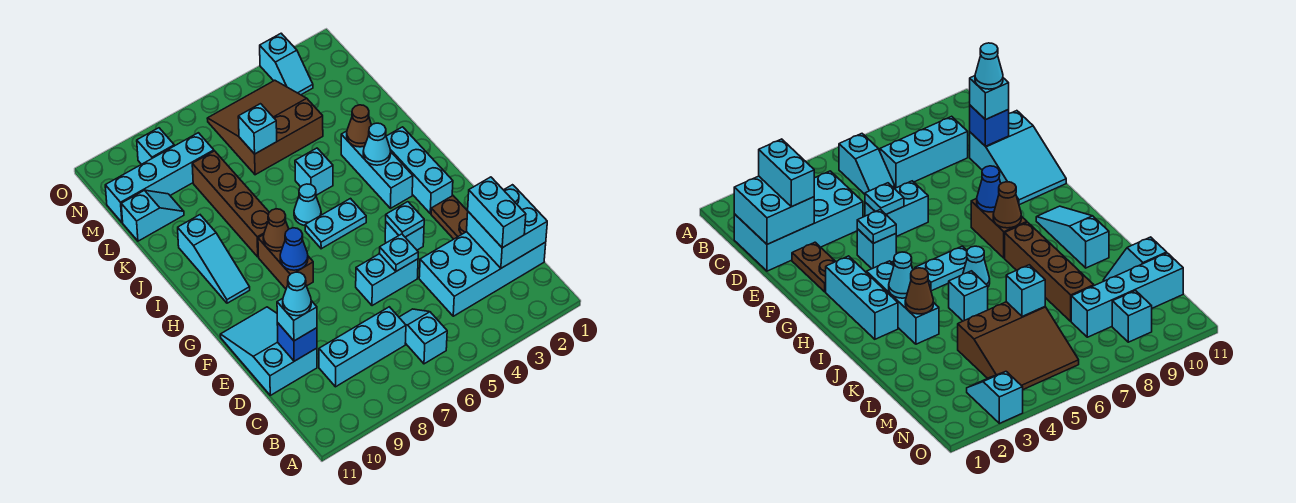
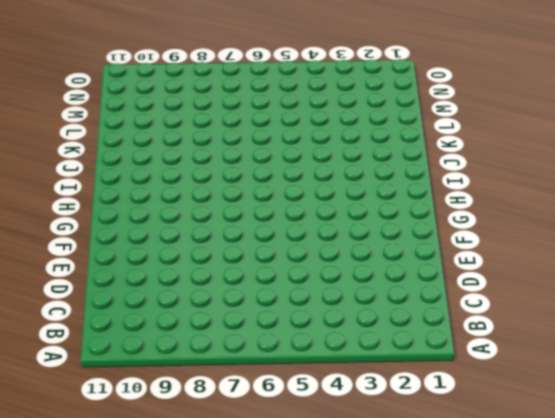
none -> cyan 1x2 slope [399,309,447,364]
none -> cyan 2x4 brick [419,232,546,316]
none -> cyan 1x3 brick [319,307,406,387]
none -> cyan 2x3 slope [220,307,317,395]

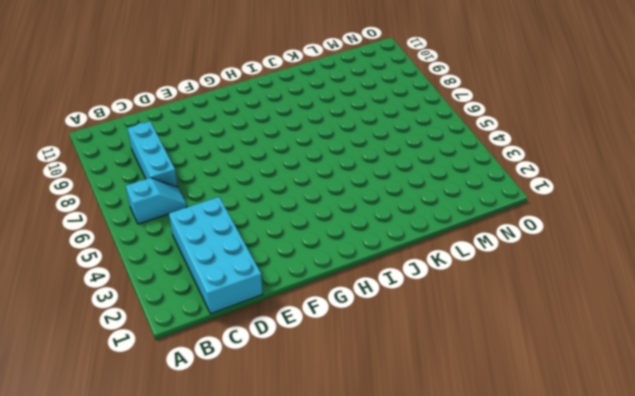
none -> cyan 2x3 slope [220,307,317,395]
none -> brown 1x2 plate [431,196,468,239]
none -> cyan 1x2 brick [356,254,418,306]
none -> cyan 1x1 brick [385,222,424,250]

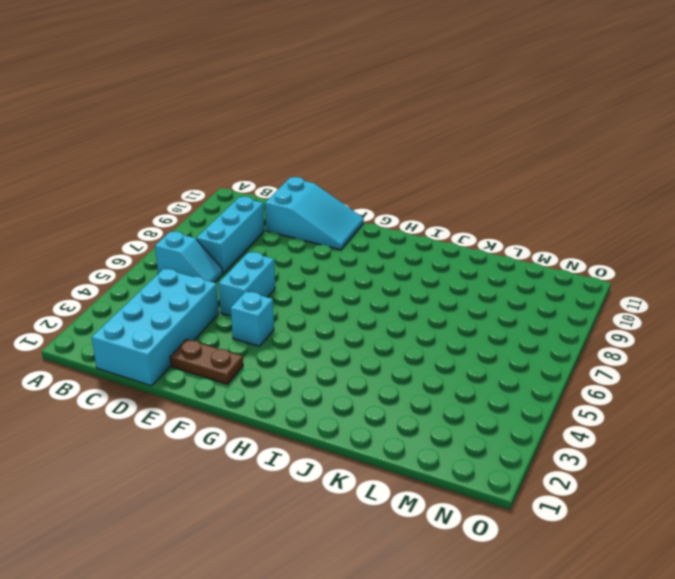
none -> cyan 1x3 brick [386,127,453,214]
none -> brown 1x2 brick [258,235,313,289]
none -> cyan 1x3 brick [341,131,413,208]
none -> cyan 1x2 plate [305,199,366,249]

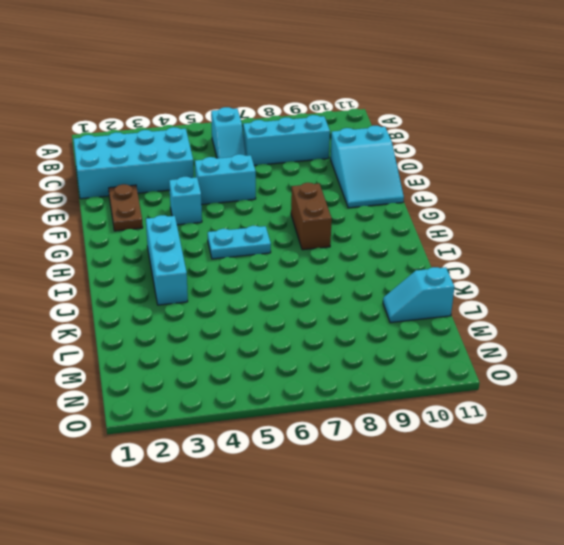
none -> cyan 1x3 brick [386,127,453,214]
none -> cyan 1x3 slope [178,215,250,303]
none -> cyan 1x1 cone [294,184,321,225]
none -> brown 1x4 brick [192,151,269,257]

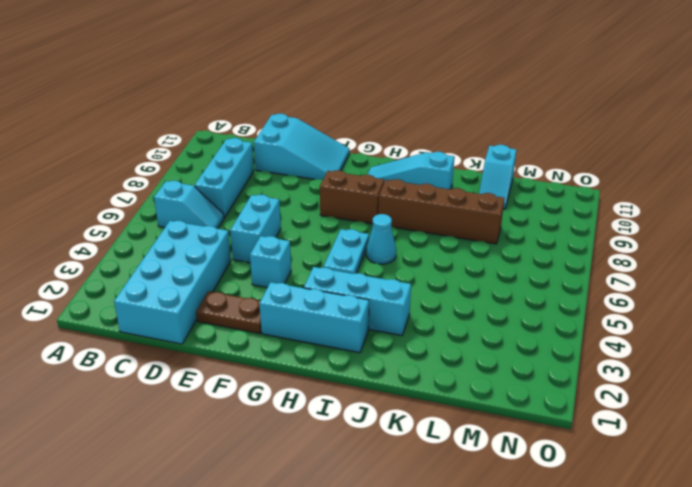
none -> cyan 1x1 brick [295,148,333,195]
none -> brown 3x3 slope [207,80,323,175]
none -> cyan 1x4 brick [105,133,214,223]
none -> cyan 1x2 slope [260,33,313,95]

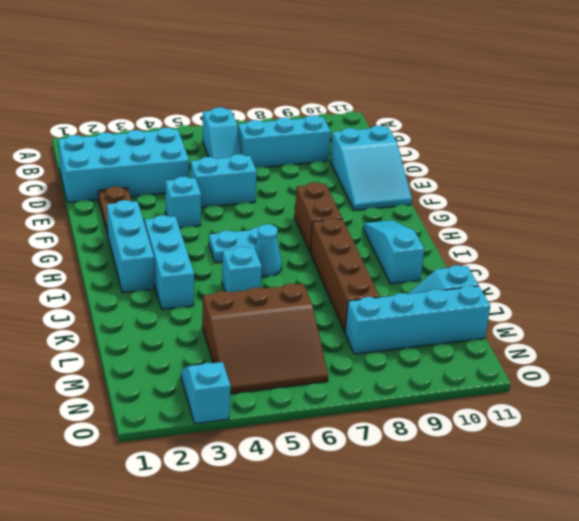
none -> cyan 1x1 brick [137,128,174,164]
none -> cyan 2x2 brick [467,185,547,268]
none -> blue 1x1 brick [277,322,317,361]
none -> cyan 1x1 plate [379,234,418,271]

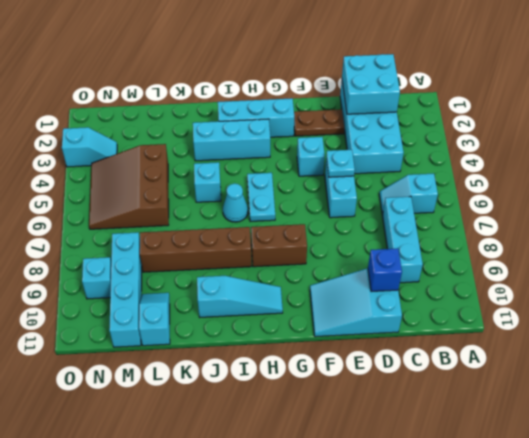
none -> cyan 1x1 plate [386,202,424,237]
none -> blue 1x1 cone [280,228,308,270]
none -> brown 1x1 cone [263,209,289,251]
none -> cyan 1x1 cone [363,123,391,165]

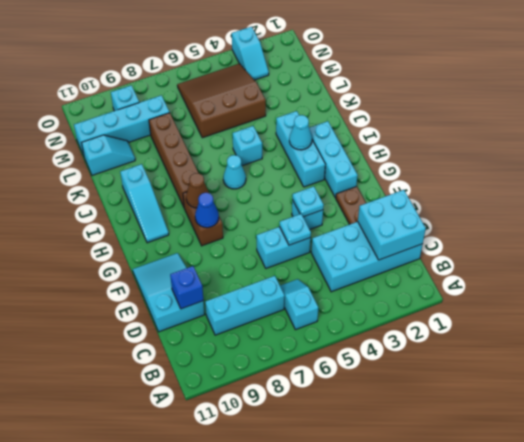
none -> cyan 1x2 plate [305,199,366,249]
none -> brown 1x1 cone [347,105,371,147]
none -> cyan 1x1 brick [238,104,277,154]
none -> cyan 1x2 brick [468,177,526,248]

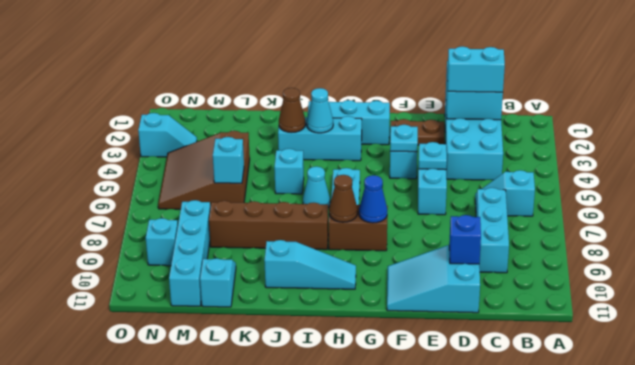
none -> cyan 1x1 brick [277,298,317,341]
none -> cyan 1x1 cone [283,272,311,316]

